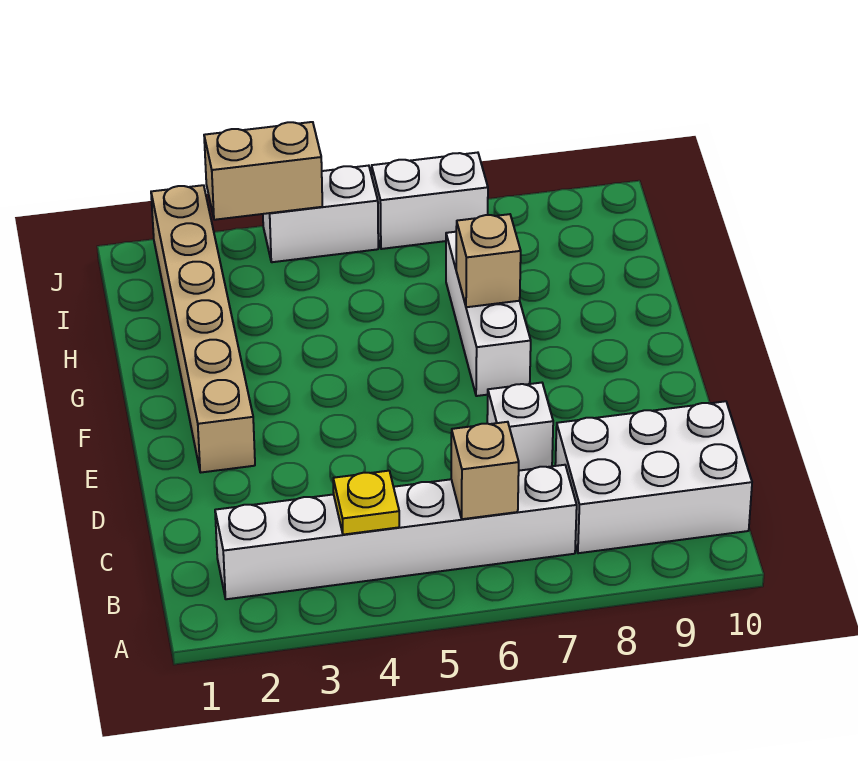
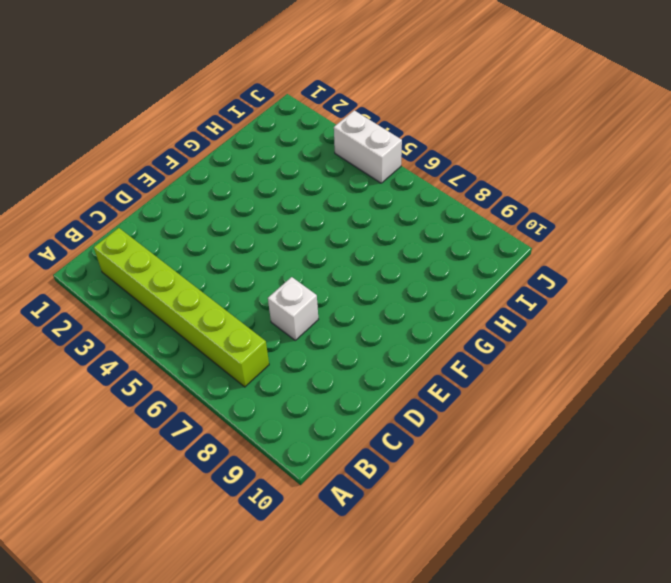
lime 1x6 brick [94,228,269,387] -> white 1x6 brick [215,465,577,599]
none -> white 2x3 brick [555,401,752,553]
none -> tan 1x6 brick [151,185,255,473]

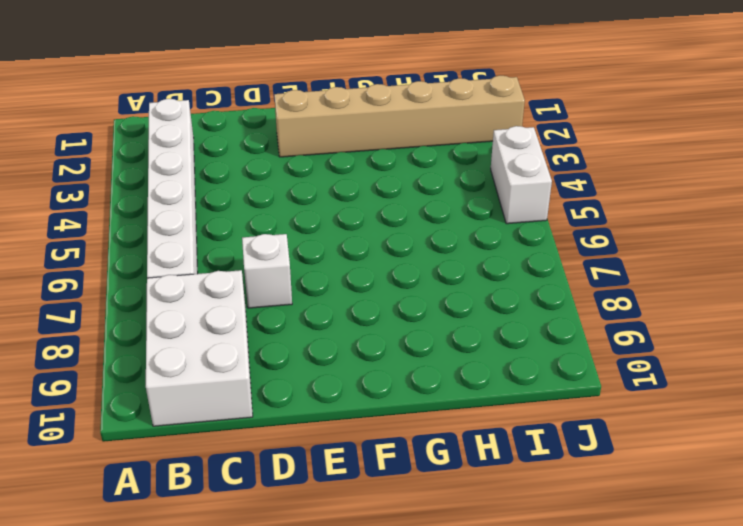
none -> white 1x3 brick [446,232,531,396]
none -> white 1x2 brick [372,153,488,249]

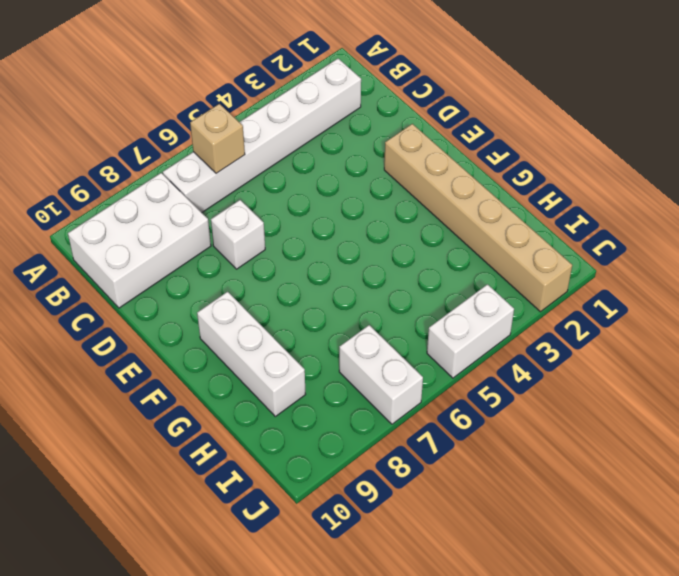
white 1x3 brick [197,292,306,416] -> white 1x3 brick moved to [446,232,531,396]
white 1x2 brick [339,325,423,424] -> white 1x2 brick turned to [372,153,488,249]
none -> yellow 1x1 plate [333,471,399,535]
none -> tan 1x1 brick [456,214,521,307]

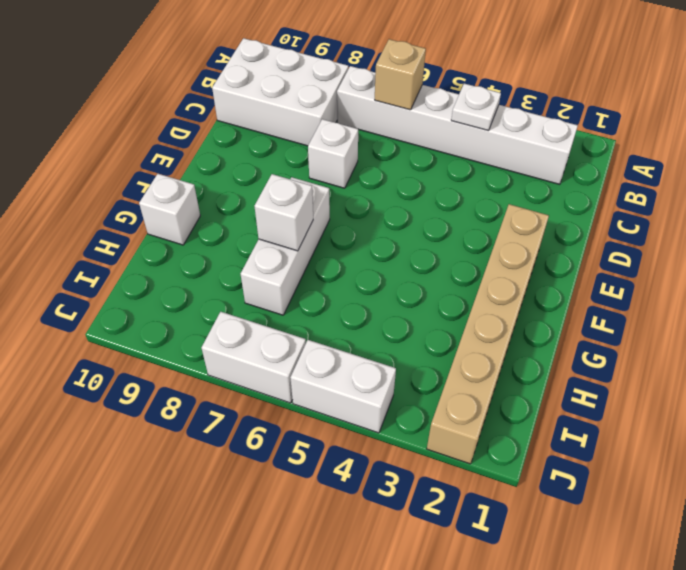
white 1x1 plate [451,84,501,131] -> yellow 1x1 plate [333,471,399,535]
white 1x1 brick [255,174,313,251] -> tan 1x1 brick [456,214,521,307]
white 1x1 brick [139,174,200,245] -> none
none -> tan 1x2 brick [204,122,322,220]

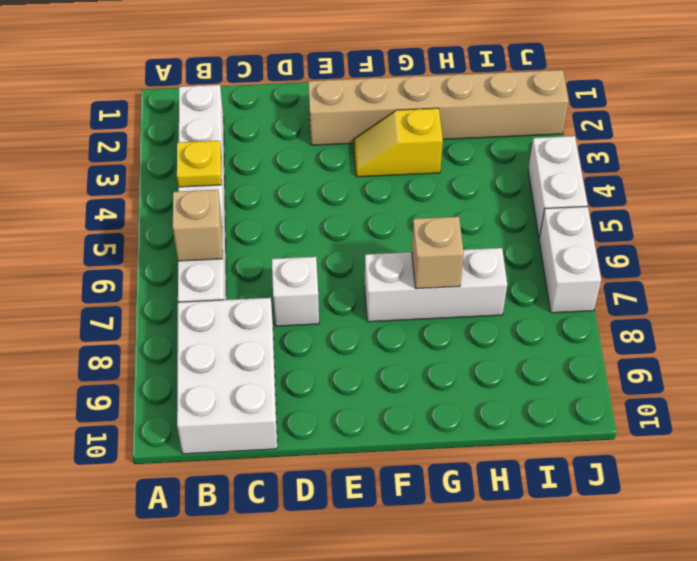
yellow 1x2 slope [354,108,443,177] -> none
none -> tan 1x2 brick [204,122,322,220]

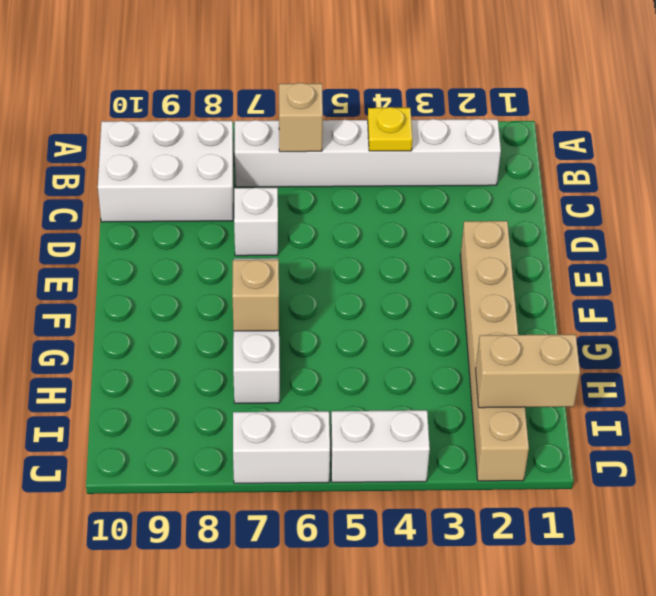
tan 1x2 brick [476,334,580,408] -> tan 1x2 brick moved to [204,122,322,220]

